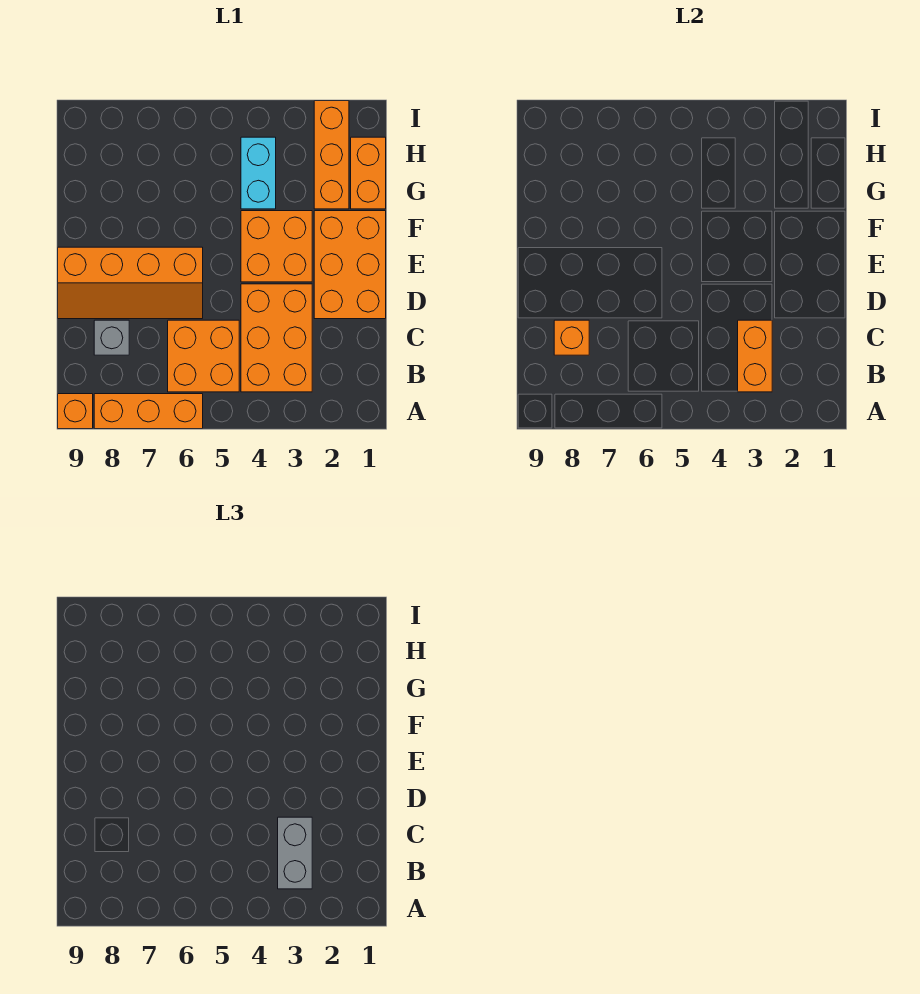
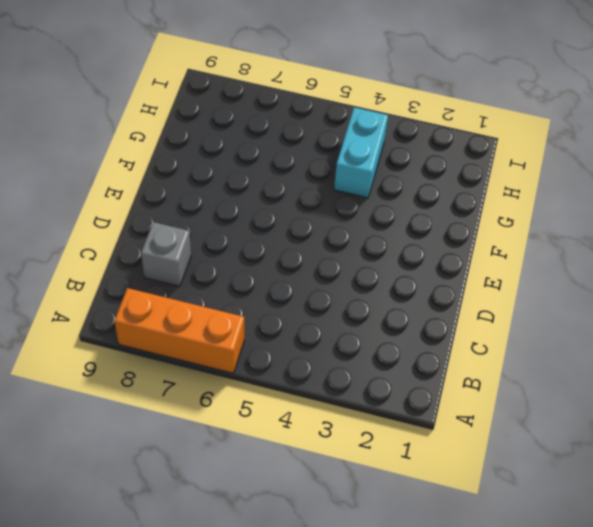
none -> orange 1x1 brick [58,394,93,429]
none -> orange 2x3 brick [241,284,312,392]
none -> orange 2x2 brick [168,320,239,392]

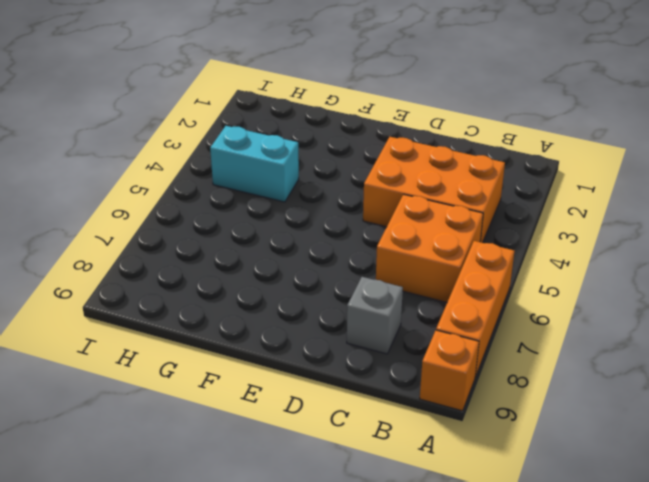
none -> orange 2x3 brick [314,211,386,319]
none -> orange 2x4 slope [58,247,203,319]
none -> orange 2x2 brick [241,211,312,282]

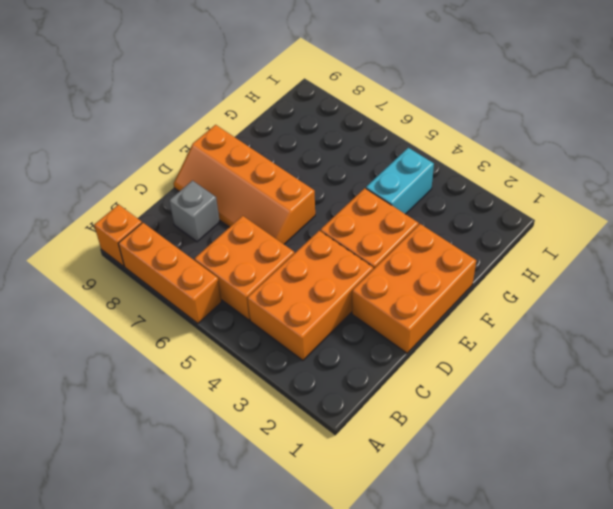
none -> orange 1x2 brick [351,137,386,209]
none -> orange 1x3 brick [314,101,349,209]
none -> orange 1x2 brick [738,320,772,392]

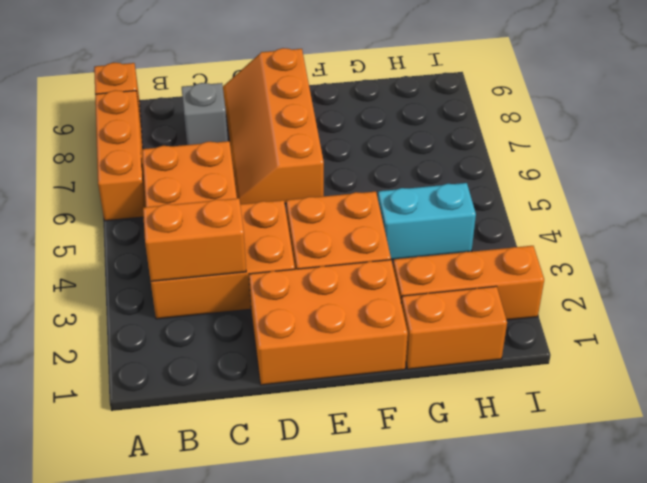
none -> orange 1x1 brick [554,320,589,355]
none -> grey 1x2 brick [278,817,312,889]

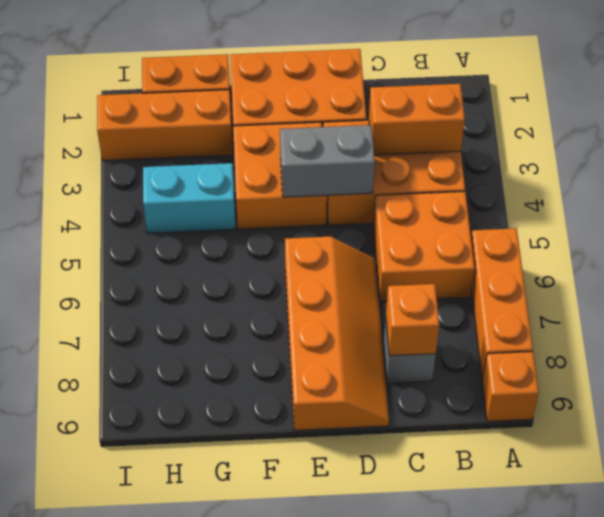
grey 1x2 brick [280,125,375,197] -> grey 1x2 brick moved to [278,817,312,889]

